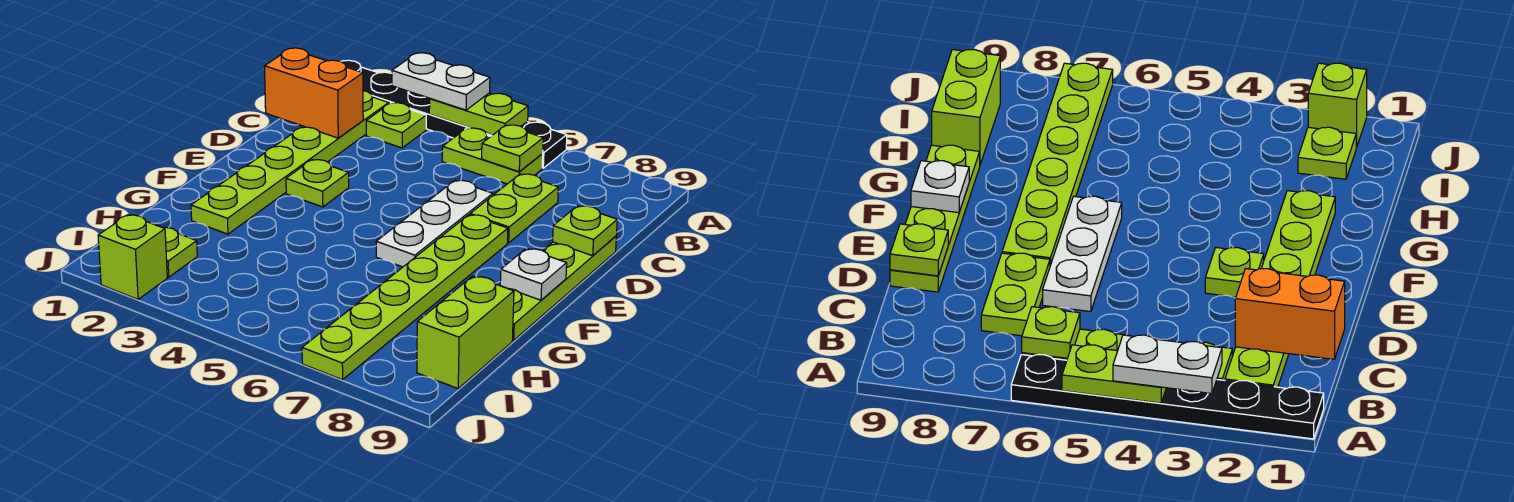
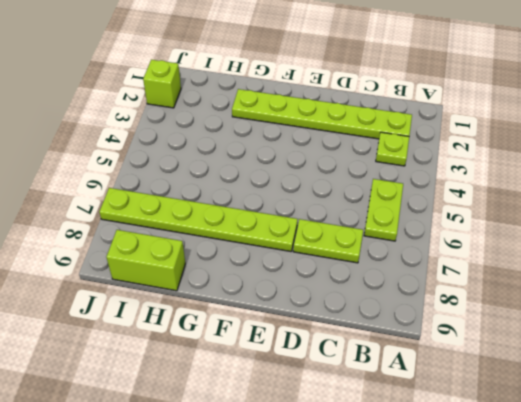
none -> black 1x6 plate [341,60,567,168]
none -> white 1x3 plate [376,180,493,267]
none -> lime 1x4 plate [508,236,616,340]

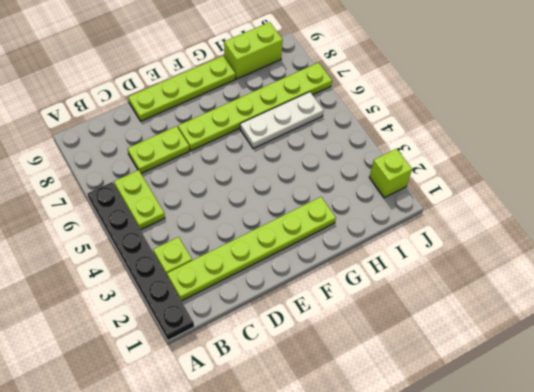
white 1x3 plate [240,92,324,149] -> white 1x3 plate moved to [376,180,493,267]
none -> lime 1x1 plate [286,160,349,207]
none -> lime 1x1 plate [163,227,197,277]
none -> lime 1x2 plate [429,93,528,135]

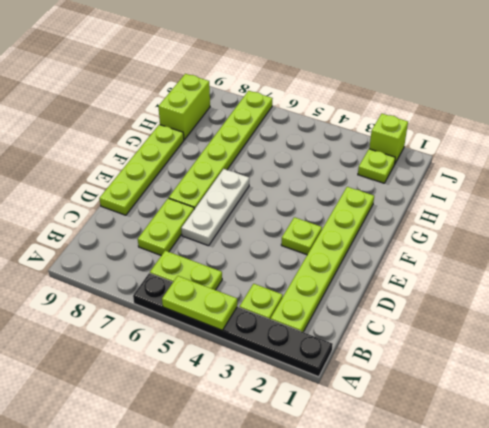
none -> lime 1x1 plate [482,125,543,172]
none -> orange 1x2 brick [265,48,363,138]
none -> lime 1x1 plate [553,206,617,256]

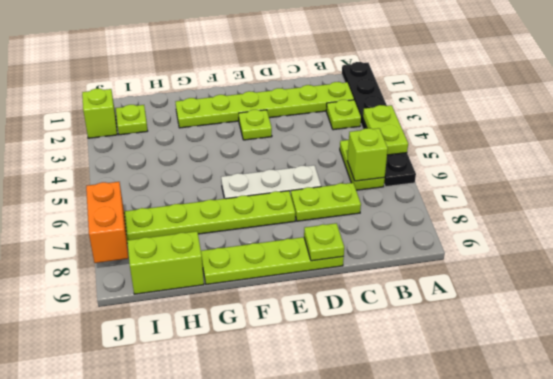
lime 1x1 brick [347,128,388,181] -> lime 1x1 plate [482,125,543,172]
orange 1x2 brick [86,182,128,263] -> orange 1x2 brick moved to [265,48,363,138]
none -> white 1x1 plate [500,248,567,300]
none -> white 1x2 plate [392,53,490,110]

